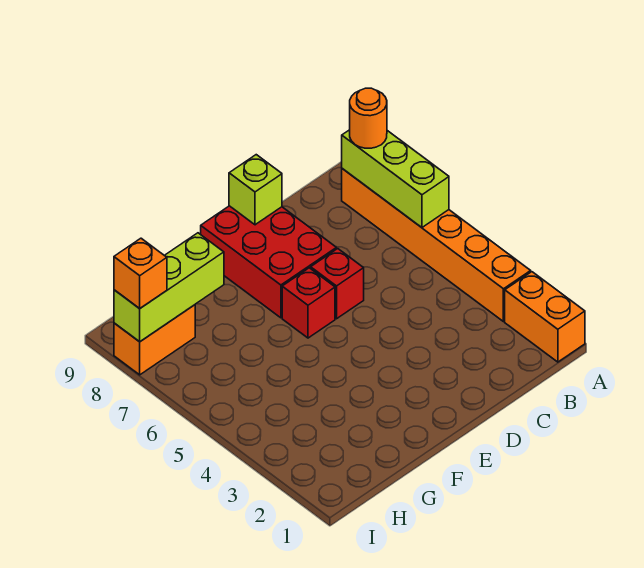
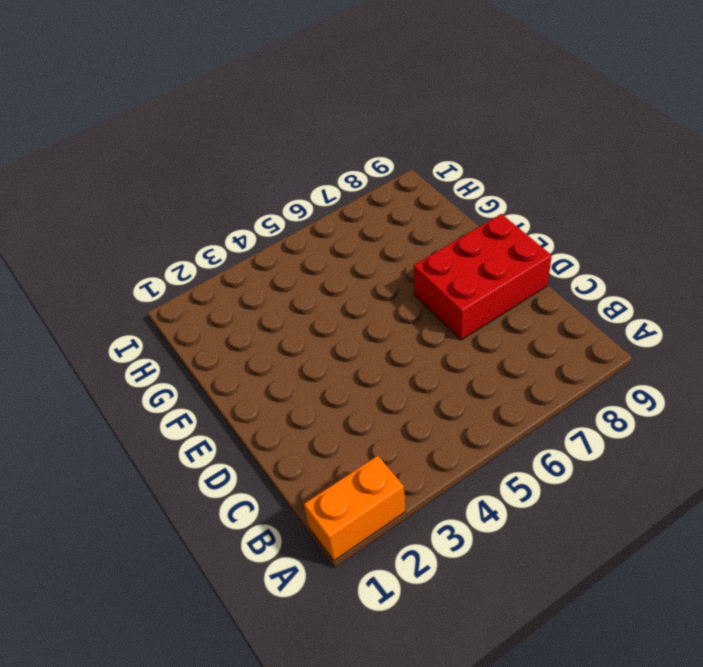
none -> orange 1x6 brick [342,169,531,322]
none -> red 1x1 brick [311,249,364,319]

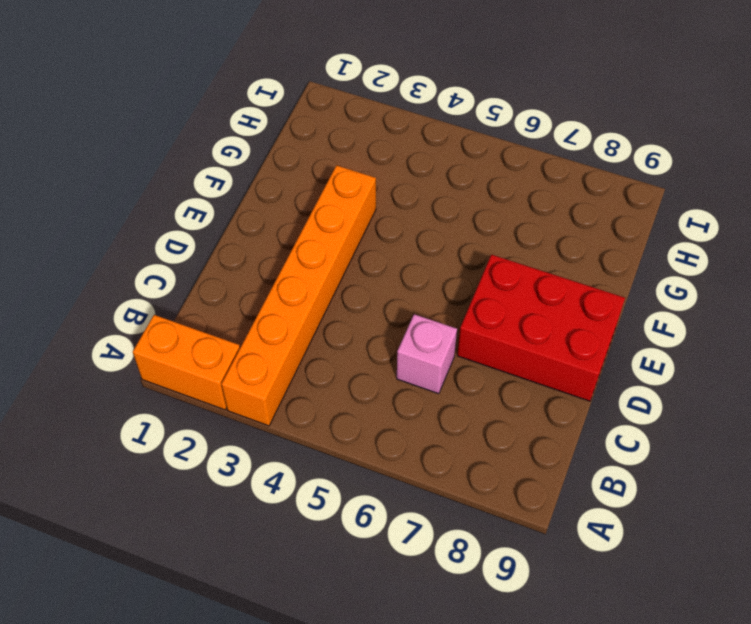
orange 1x6 brick [221,165,376,426] -> orange 1x6 brick turned to [342,169,531,322]
pink 1x1 brick [397,314,457,394] -> none
none -> red 1x1 brick [311,249,364,319]
none -> red 1x1 brick [282,268,335,338]

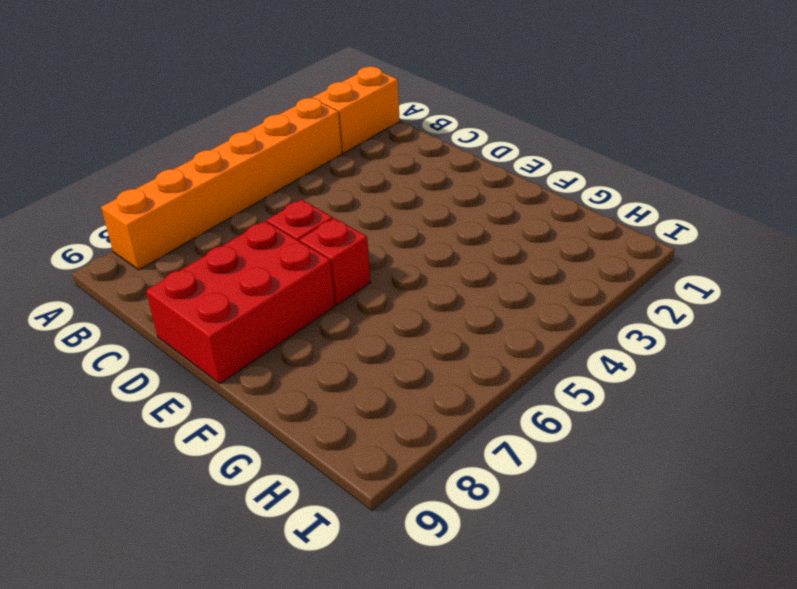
none -> orange 1x2 brick [114,305,195,375]
none -> lime 1x3 brick [342,130,449,227]

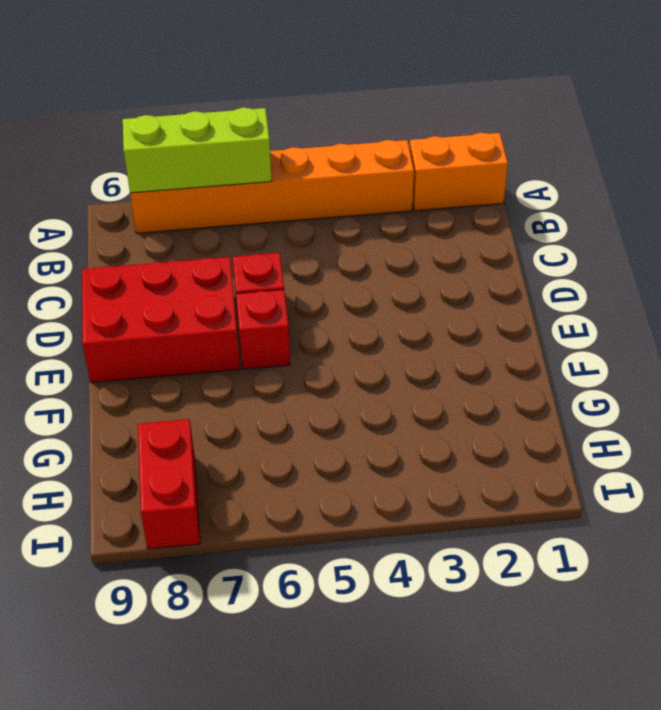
red 1x2 brick [138,419,200,549] -> orange 1x2 brick [114,305,195,375]
none -> lime 1x1 brick [229,155,282,225]
none -> lime 1x3 brick [114,233,224,342]

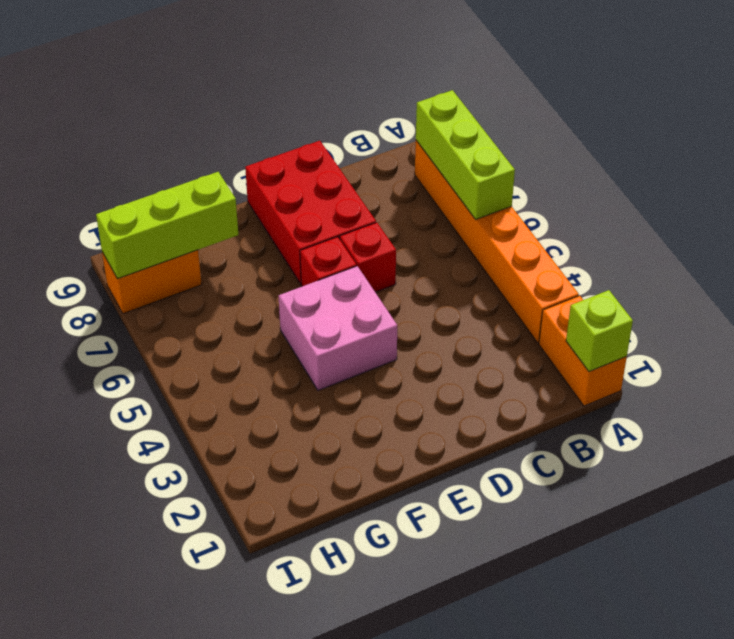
lime 1x1 brick [566,290,633,372] -> lime 1x1 brick moved to [229,155,282,225]
pink 2x2 brick [279,266,397,390] -> none
none -> orange 1x1 round brick [350,88,387,148]
none -> orange 1x1 brick [114,238,167,309]

